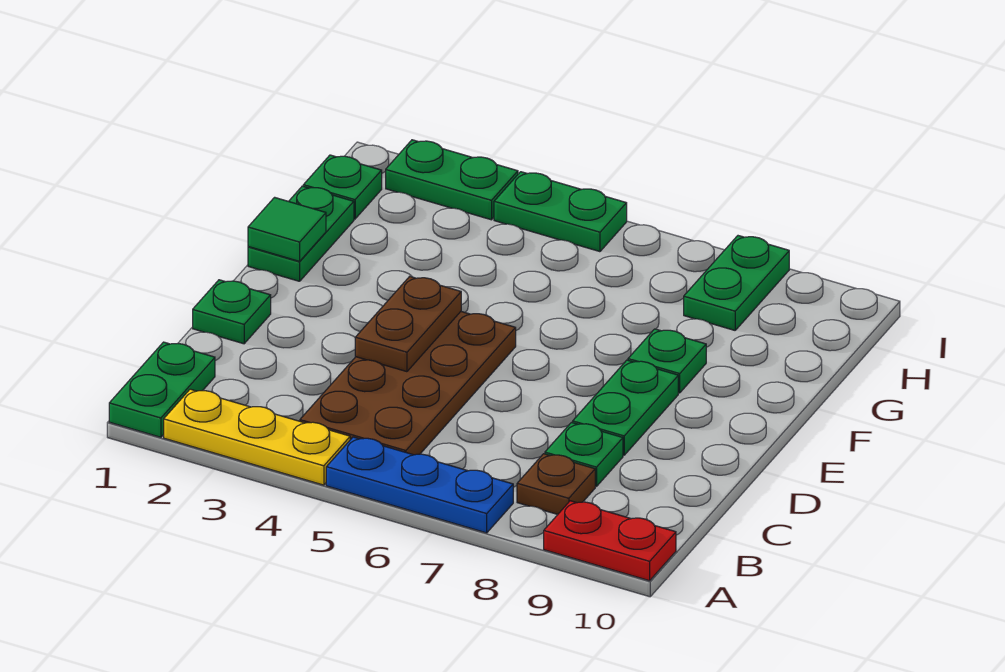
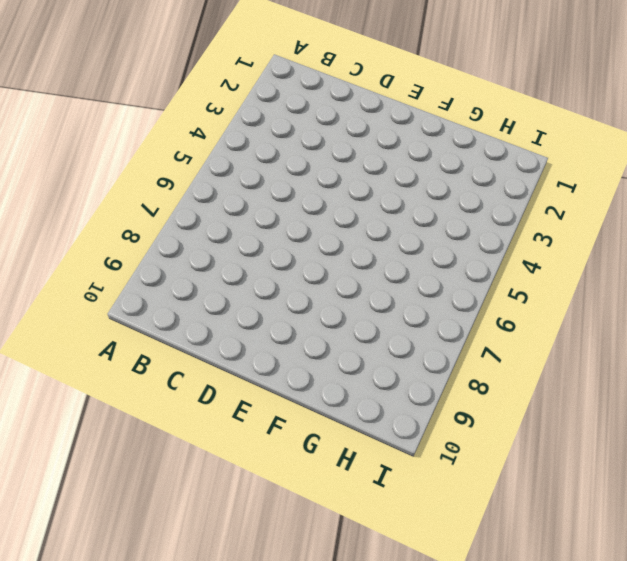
none -> green 1x2 plate [109,342,215,437]
none -> yellow 1x3 plate [164,389,350,485]
none -> blue 1x3 plate [326,437,513,533]

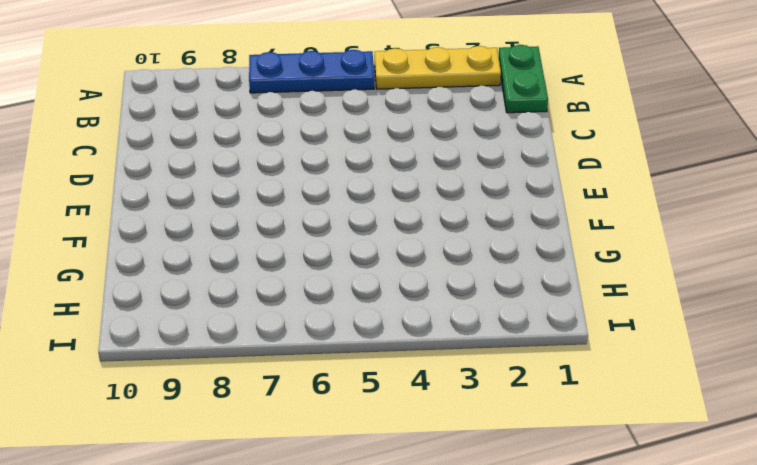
none -> red 1x2 plate [544,501,676,581]
none -> brown 2x4 plate [300,312,516,455]
none -> brown 1x1 plate [517,454,595,514]

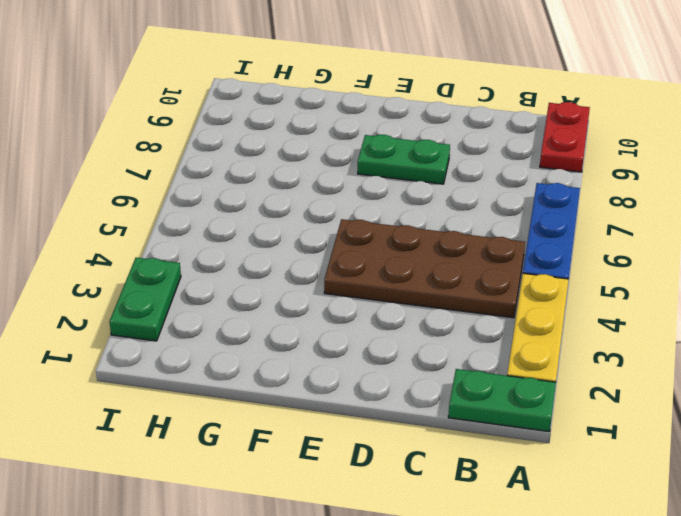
none -> brown 1x1 plate [517,454,595,514]
none -> green 1x1 plate [545,423,623,486]
none -> green 1x1 plate [193,280,271,344]

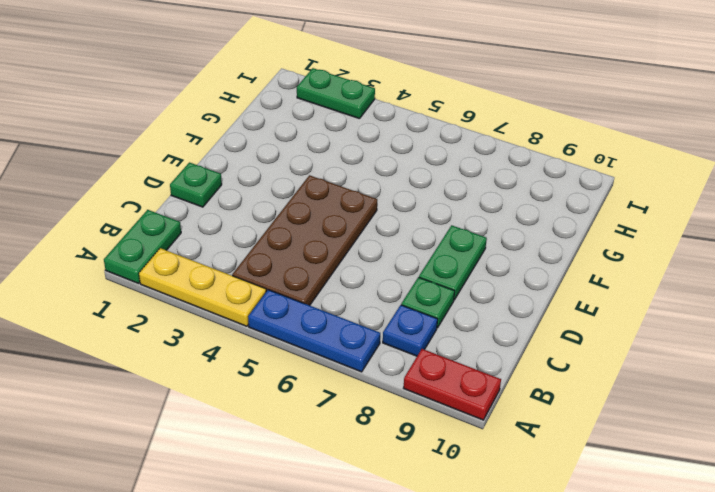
blue 1x1 plate [383,305,438,356] -> brown 1x1 plate [517,454,595,514]
none -> green 1x2 plate [248,186,354,281]
none -> green 1x1 plate [628,329,706,393]
none -> green 1x1 plate [303,155,382,219]

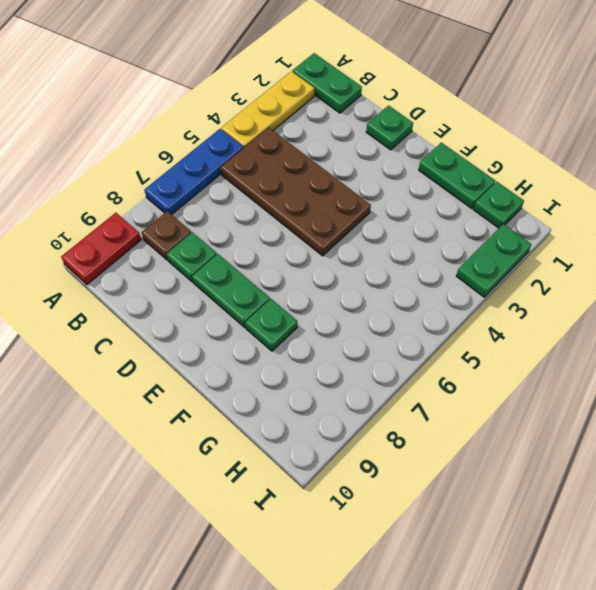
none -> green 1x2 plate [684,236,789,330]
none -> green 1x2 plate [494,172,627,252]
none -> brown 1x2 plate [355,276,461,372]

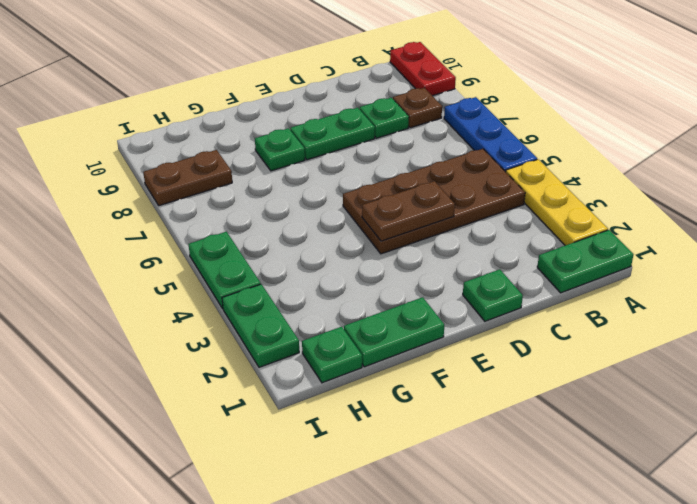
brown 1x2 plate [143,150,232,206] -> green 1x2 plate [684,236,789,330]
none -> green 1x1 tile [248,197,326,261]

